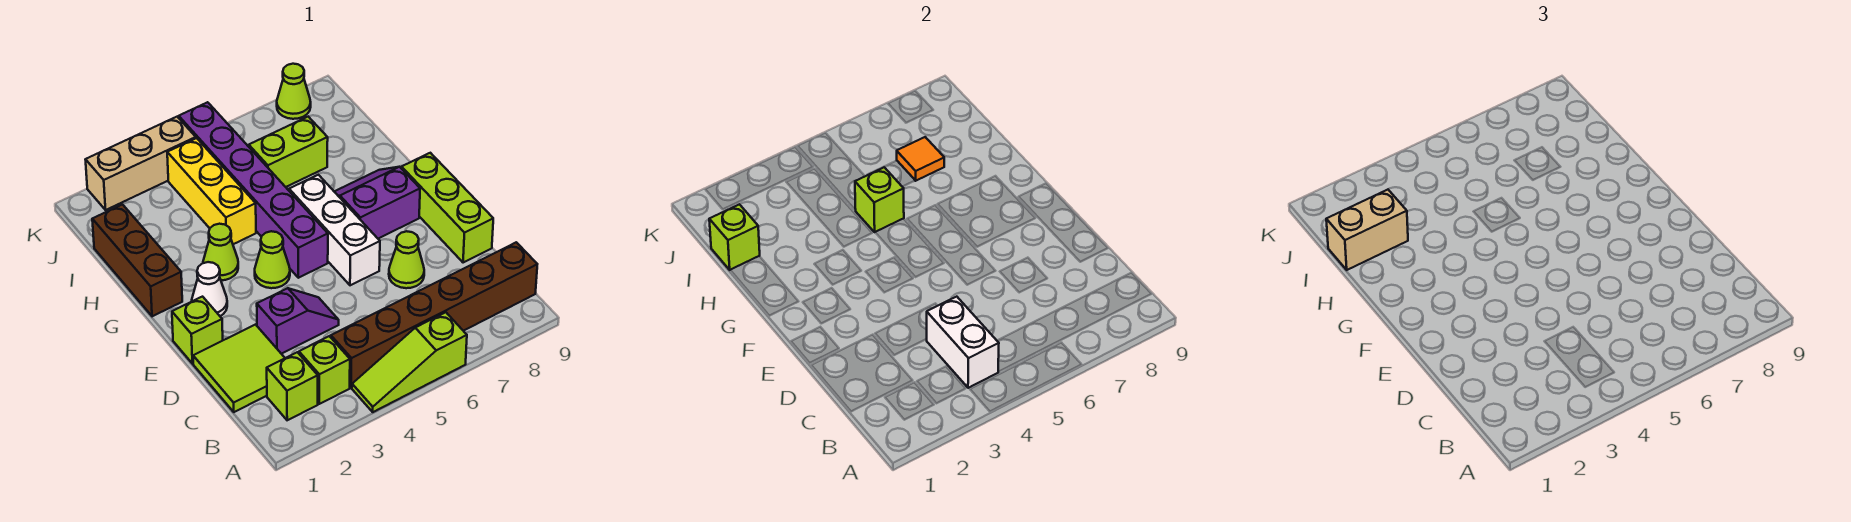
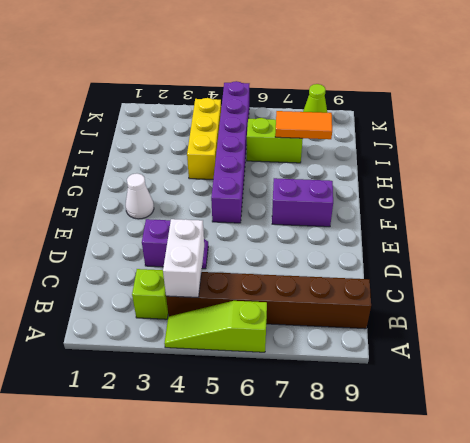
orange 1x2 tile [275,111,332,139] -> orange 1x1 tile [897,137,944,181]
none -> lime 1x1 brick [267,352,318,420]
none -> lime 2x2 tile [193,325,285,412]
none -> lime 1x1 cone [389,231,424,288]

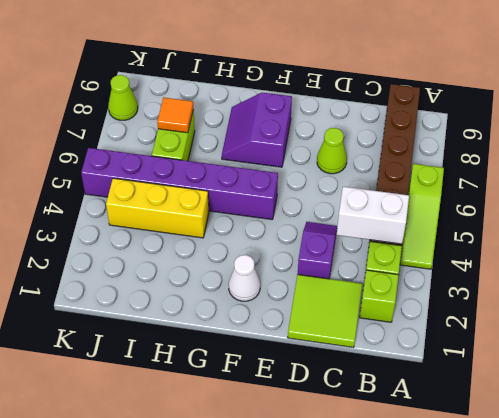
none -> lime 1x3 brick [402,153,493,263]
none -> lime 1x1 brick [172,297,223,364]
none -> white 1x3 brick [289,175,380,285]

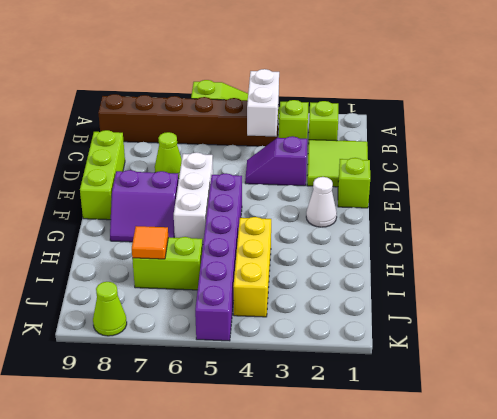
none -> lime 1x1 cone [255,231,290,288]
none -> brown 1x3 brick [92,204,182,316]
none -> lime 1x1 cone [203,224,238,280]

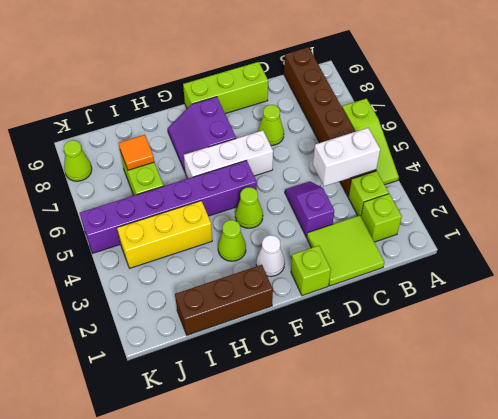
none -> tan 1x3 brick [85,117,196,210]
none -> lime 1x1 brick [855,167,904,232]
none -> lime 1x1 brick [709,204,760,270]

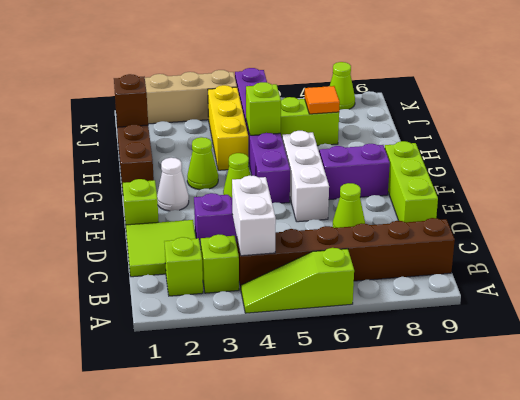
brown 1x1 brick [114,74,148,127] -> lime 1x1 brick [709,204,760,270]
none -> tan 1x2 brick [1326,190,1408,270]

